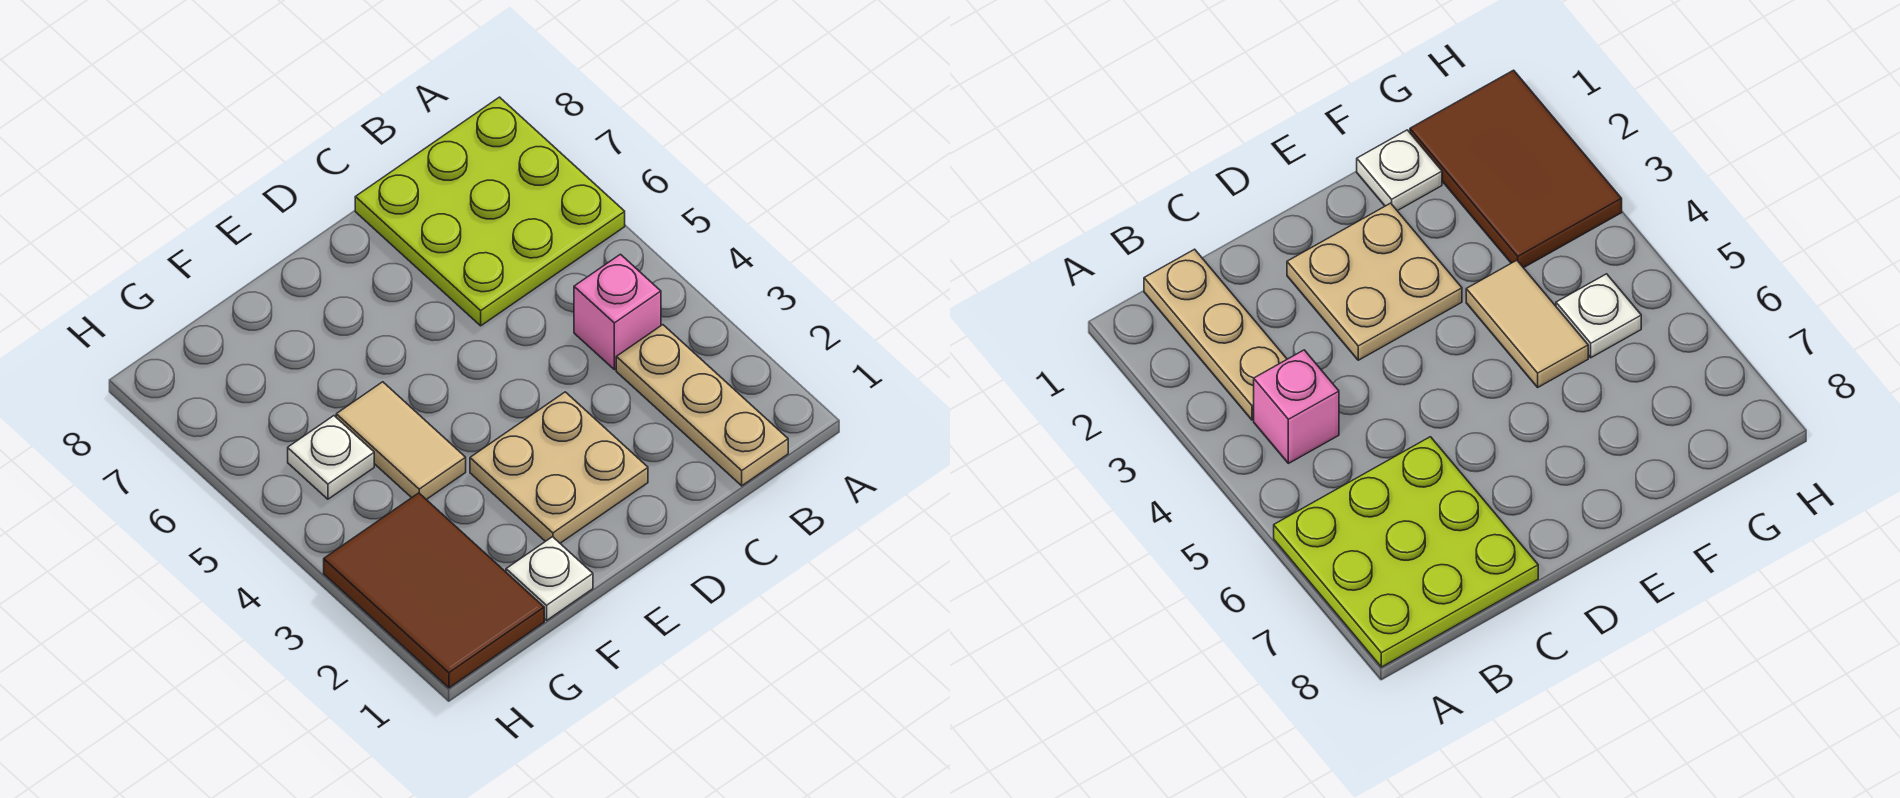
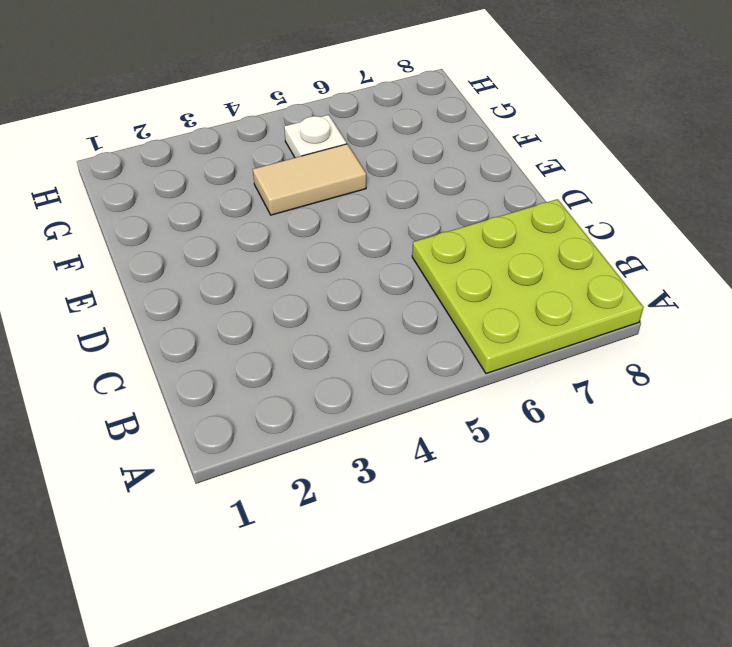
none -> tan 1x3 plate [616,325,788,486]
none -> pink 1x1 brick [574,254,661,370]

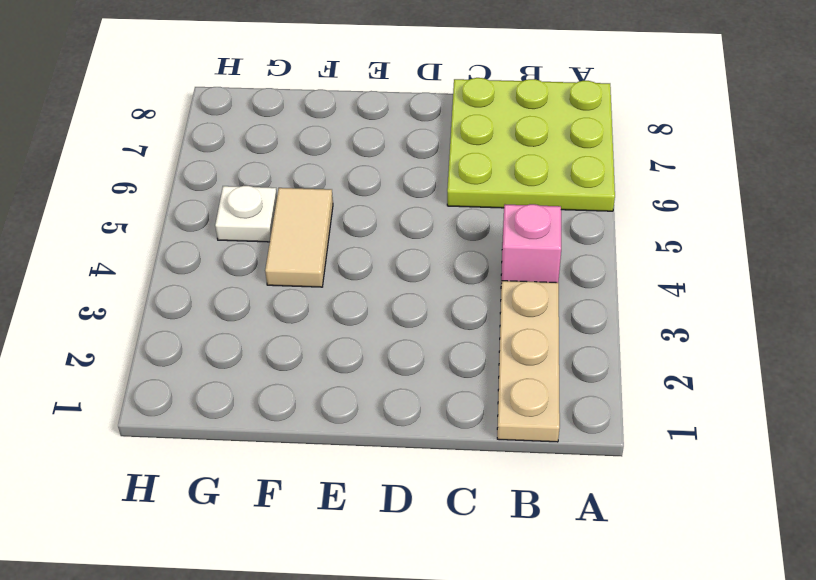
none -> tan 2x2 plate [470,392,648,543]
none -> white 1x1 plate [506,537,593,620]

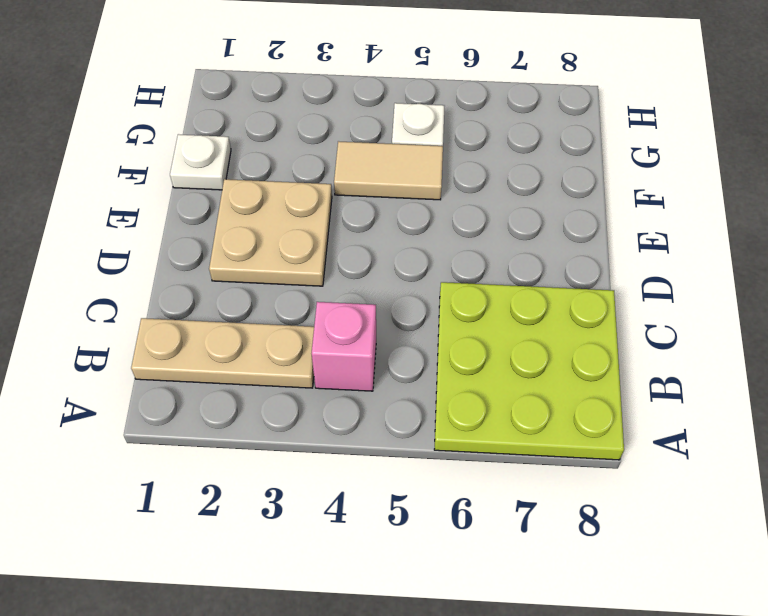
none -> brown 2x3 tile [324,493,544,688]

